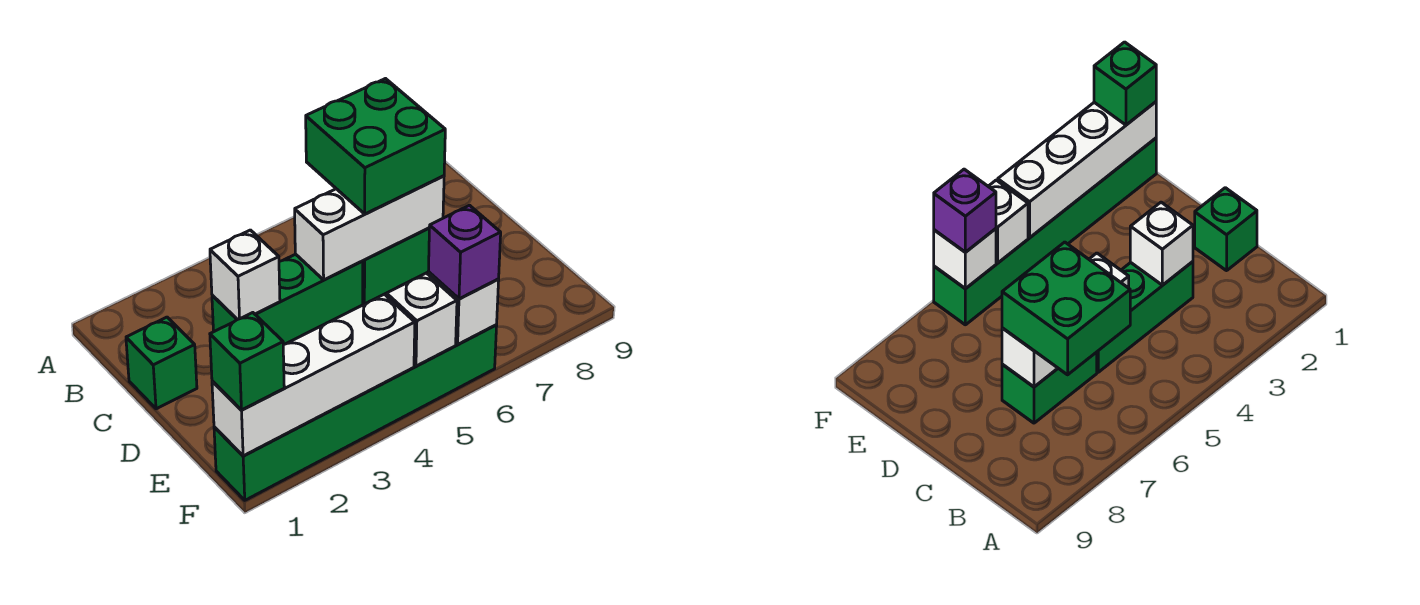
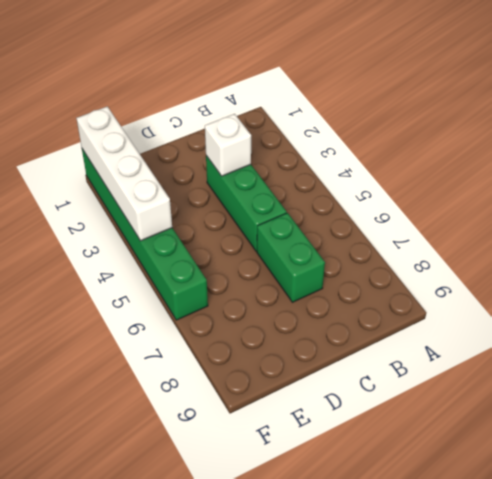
none -> green 1x1 brick [126,317,197,409]
none -> white 1x3 brick [295,176,444,280]
none -> white 1x1 brick [386,273,457,366]

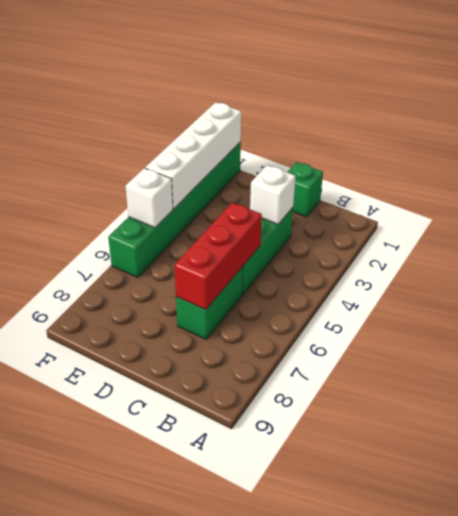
red 1x3 brick [174,203,262,310] -> white 1x3 brick [295,176,444,280]
none -> white 1x1 brick [428,272,499,344]
none -> green 2x2 brick [306,79,445,214]
none -> green 1x1 brick [210,313,284,410]

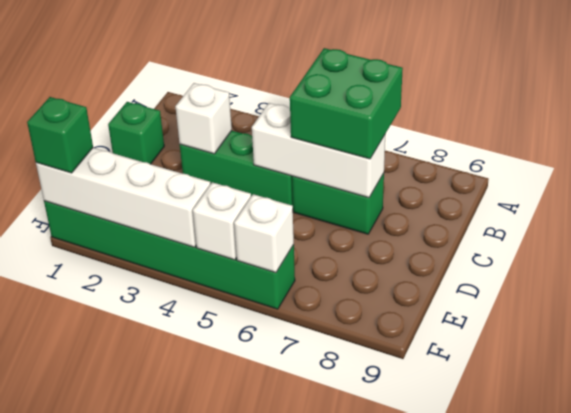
none -> purple 1x1 brick [428,205,501,299]

